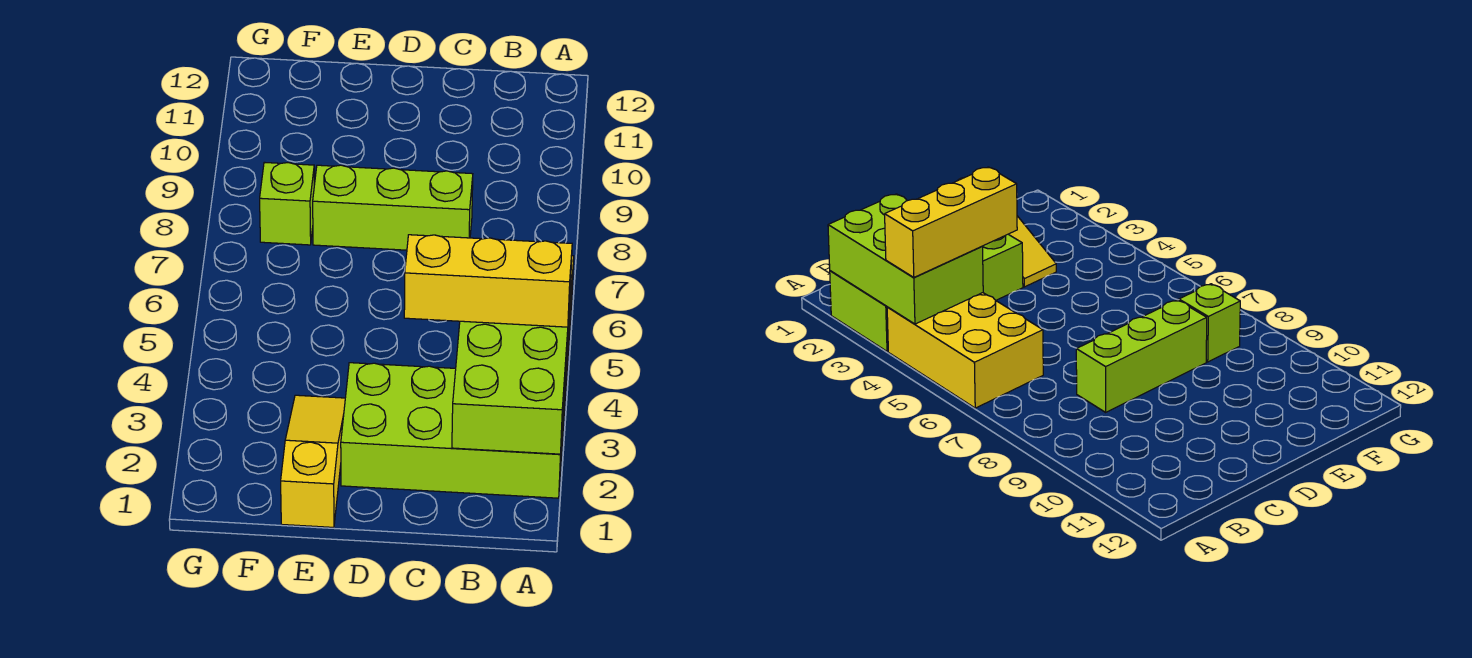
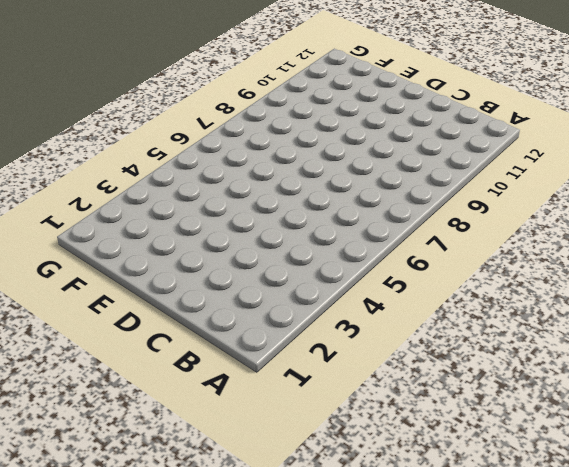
none -> lime 2x4 brick [341,363,566,498]
none -> yellow 2x3 brick [887,293,1043,408]

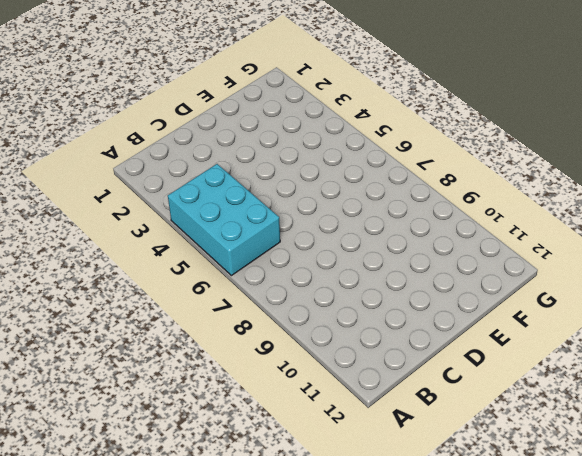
cyan 2x3 brick [168,164,280,276] -> yellow 2x3 brick [887,293,1043,408]
none -> lime 2x4 brick [341,363,566,498]
none -> lime 1x3 brick [313,165,473,250]

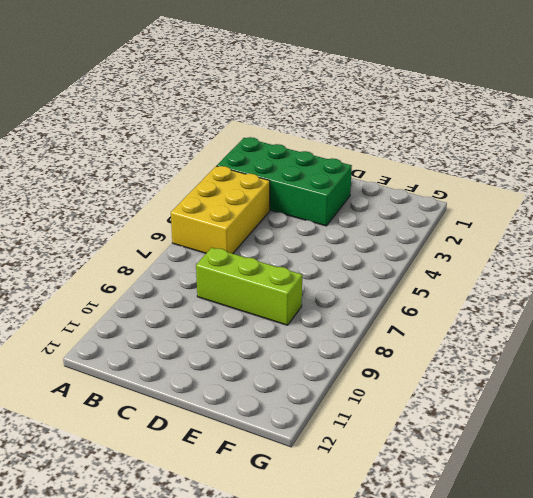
green 2x4 brick [217,137,352,226] -> lime 2x4 brick [341,363,566,498]
none -> yellow 1x3 slope [281,395,345,527]
none -> lime 1x1 brick [260,162,314,245]

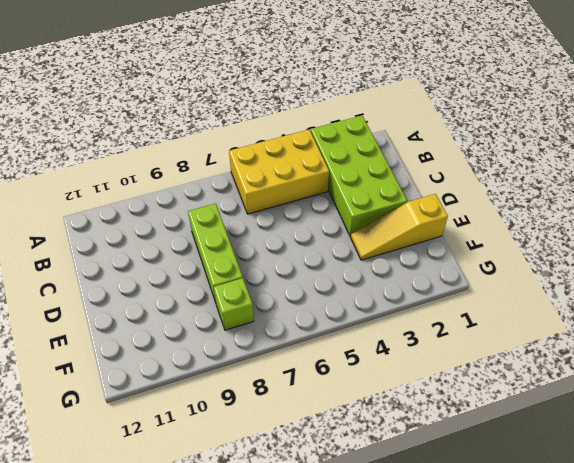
none -> lime 2x3 brick [452,302,570,454]
none -> yellow 1x3 brick [404,235,572,327]

